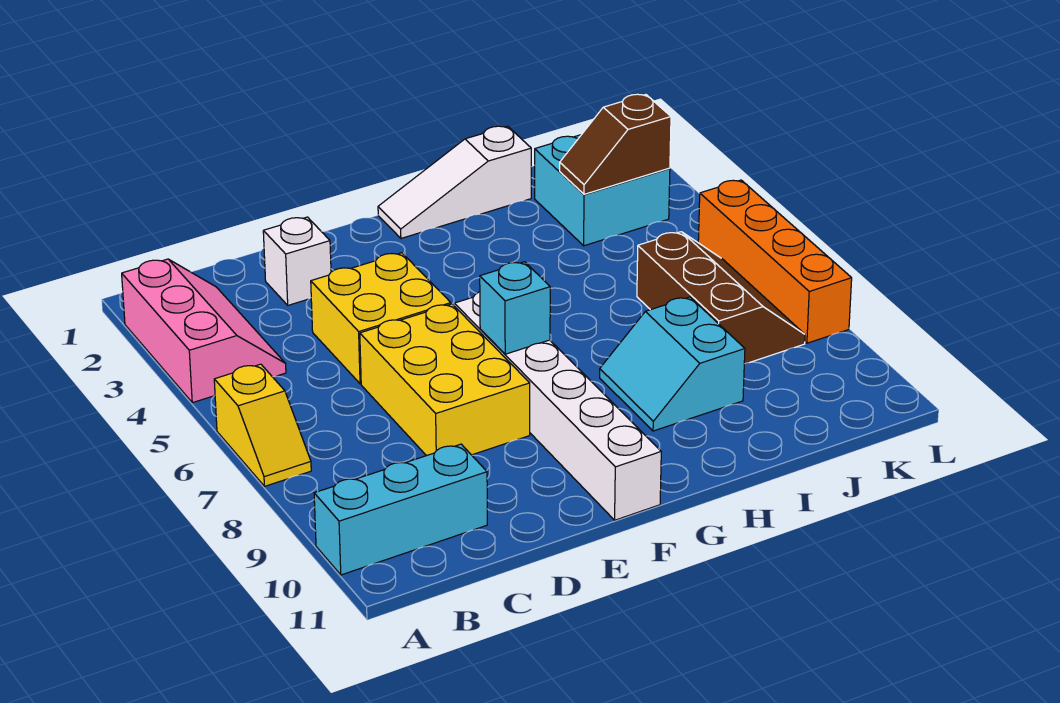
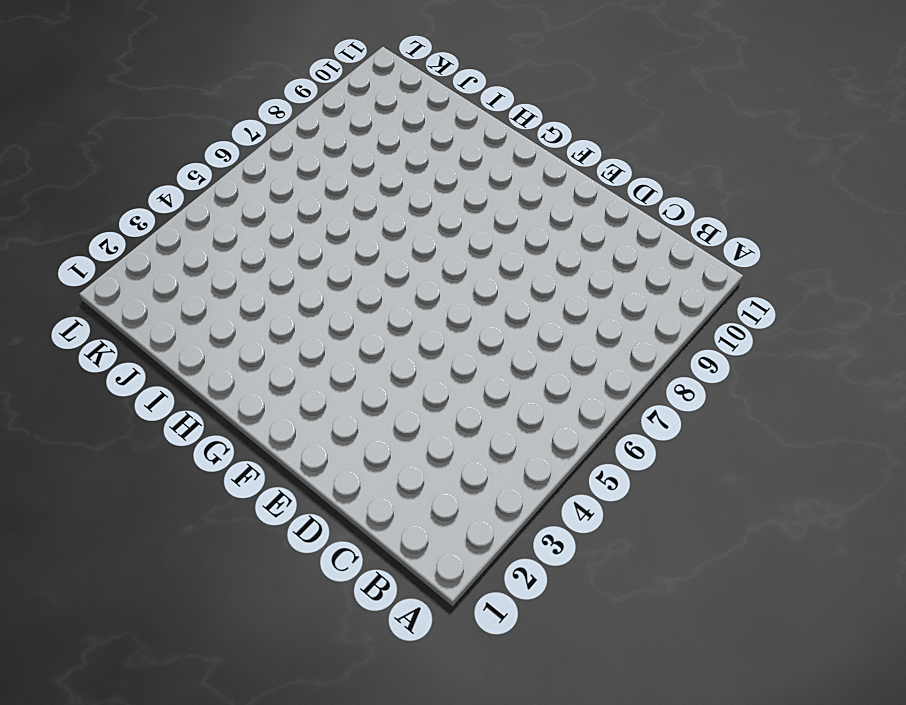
none -> pink 2x3 slope [122,259,286,403]
none -> yellow 1x2 slope [214,364,311,486]
none -> cyan 1x3 brick [314,444,487,575]

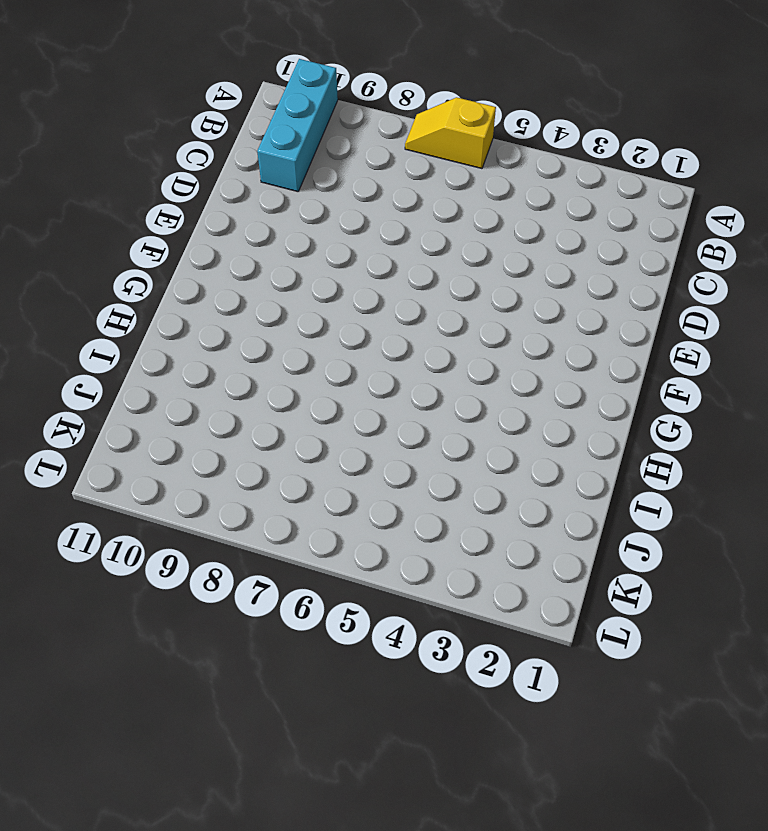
none -> pink 2x3 slope [122,259,286,403]
none -> white 1x1 brick [263,217,331,305]
none -> yellow 2x2 brick [311,253,451,384]

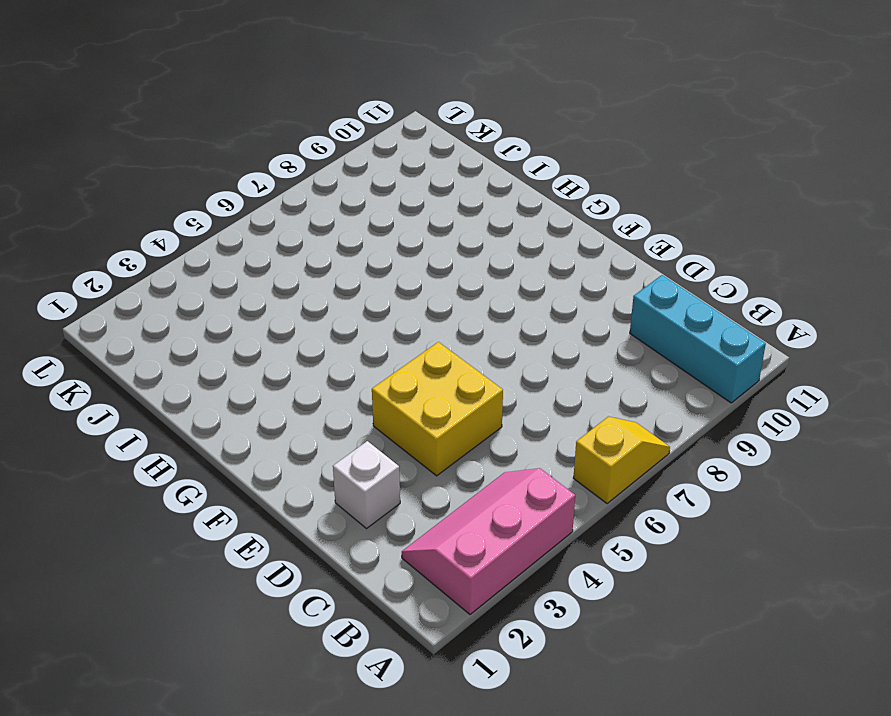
none -> yellow 2x3 brick [360,304,530,456]
none -> white 1x6 brick [454,292,661,520]
none -> white 1x3 slope [378,126,531,238]

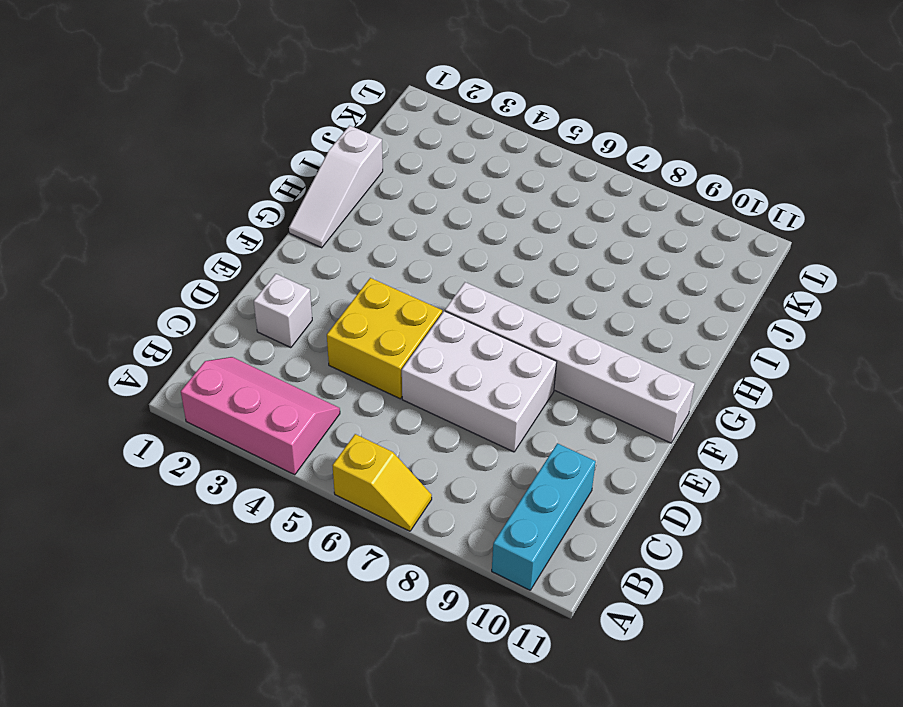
white 2x3 brick [402,311,557,452] -> yellow 2x3 brick [360,304,530,456]
none -> cyan 2x2 slope [600,297,745,431]
none -> cyan 2x2 brick [535,135,670,246]
none -> brown 2x3 slope [637,232,805,364]

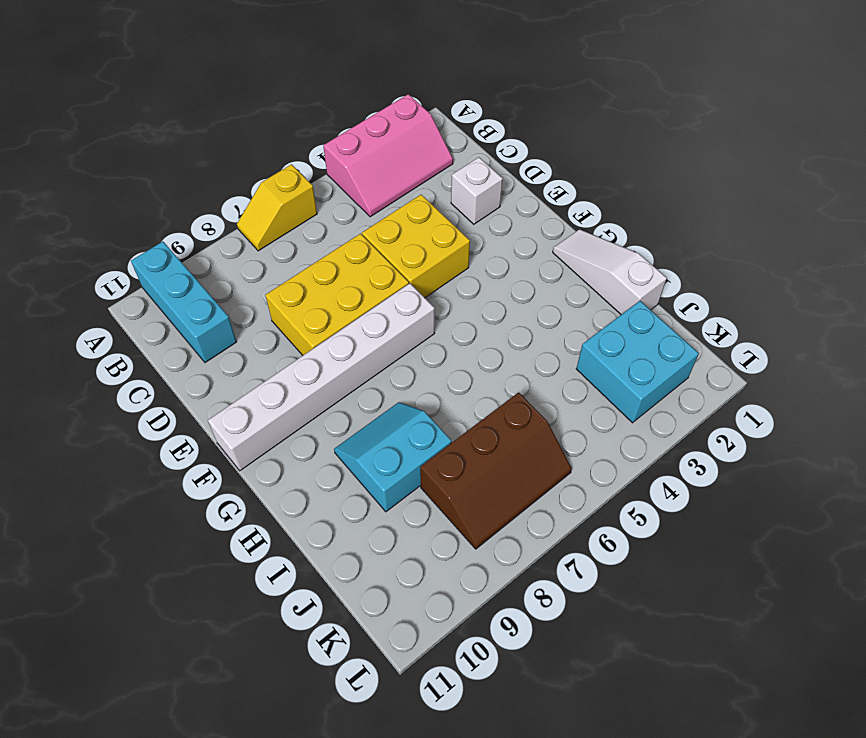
none -> orange 1x4 brick [698,180,852,343]
none -> cyan 1x1 brick [480,262,550,354]
none -> brown 1x2 slope [560,94,671,194]

